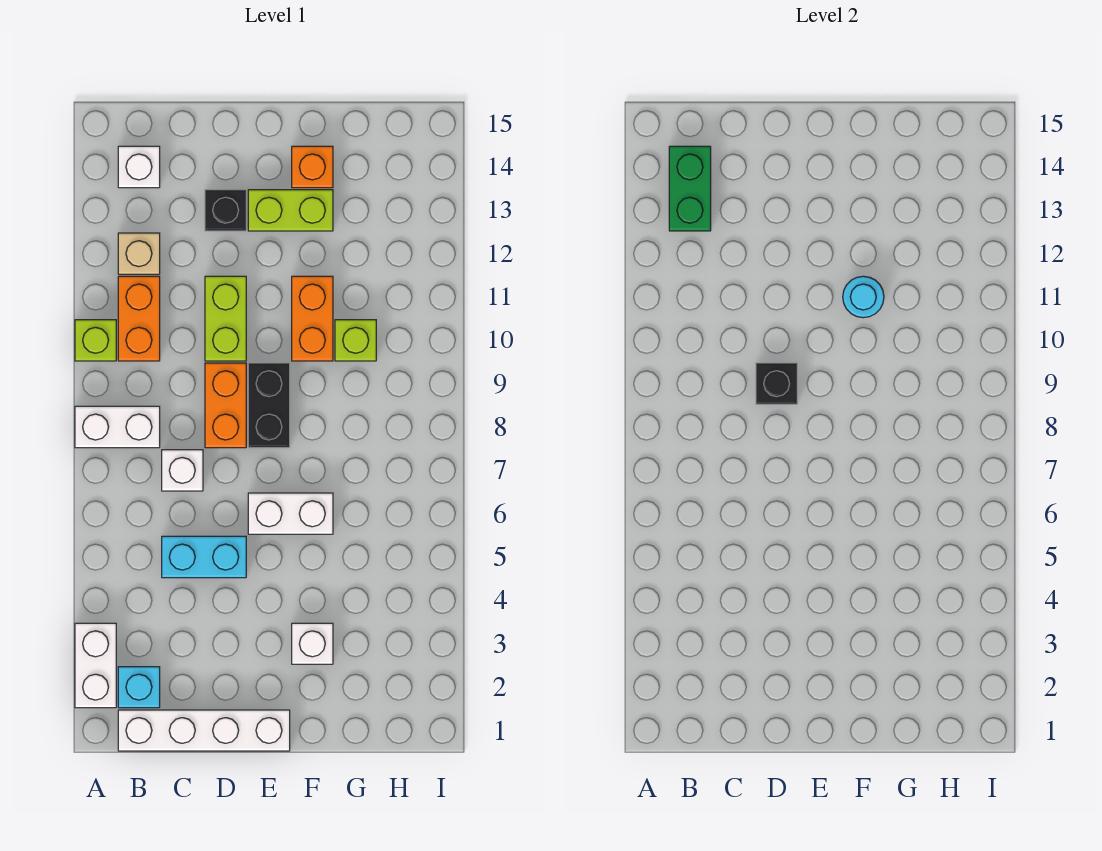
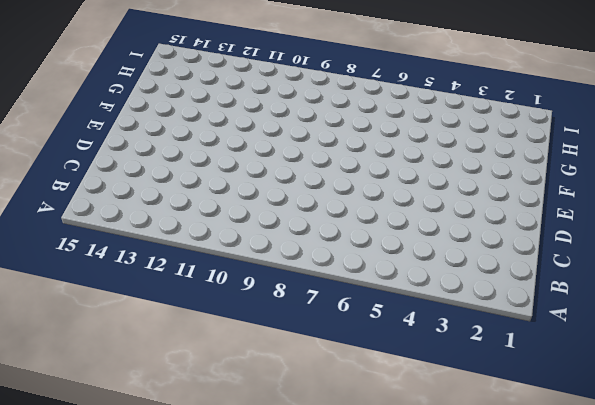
none -> white 1x2 brick [75,623,116,708]
none -> white 1x2 brick [75,406,160,448]
none -> lime 1x1 brick [75,320,116,361]

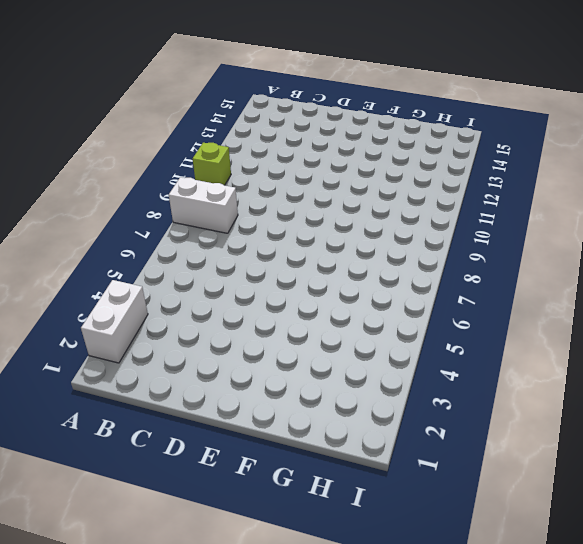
none -> white 1x4 brick [118,710,290,751]
none -> cyan 1x1 brick [118,667,160,708]
none -> orange 1x2 brick [118,276,160,361]

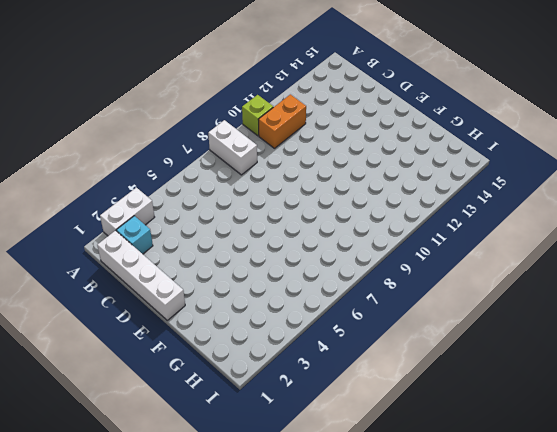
none -> tan 1x1 brick [118,233,160,274]
none -> white 1x1 brick [118,146,160,188]
none -> cyan 1x2 brick [162,536,246,578]

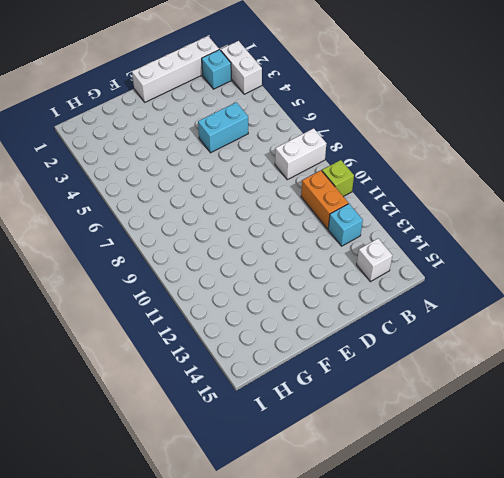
cyan 1x1 brick [328,204,363,246] -> tan 1x1 brick [118,233,160,274]
none -> white 1x1 brick [162,450,203,491]
none -> orange 1x2 brick [205,363,246,448]
none -> lime 1x2 brick [205,276,246,361]

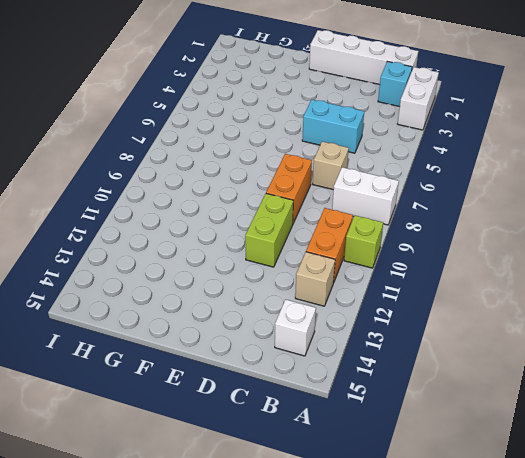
tan 1x1 brick [313,142,349,190] -> white 1x1 brick [162,450,203,491]
none -> black 1x1 brick [205,190,246,231]
none -> white 1x2 brick [248,493,333,534]
none -> black 1x2 brick [248,363,290,448]

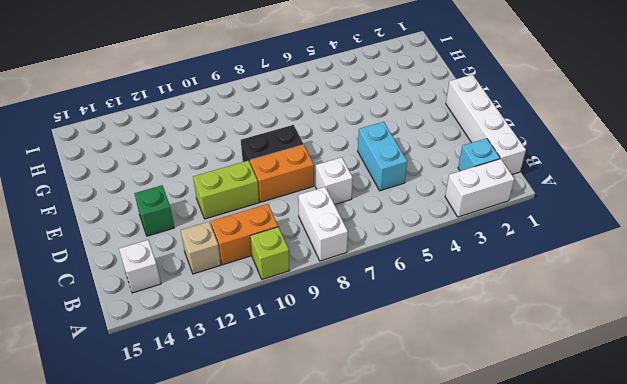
green 1x1 brick [134,185,174,236] -> black 1x1 brick [205,190,246,231]
none -> white 1x2 brick [248,493,333,534]
none -> lime 1x2 brick [248,190,333,231]
none -> white 1x1 brick [292,623,333,664]

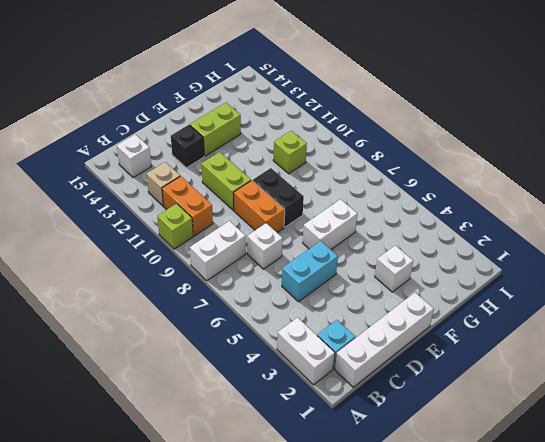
none -> orange 1x2 brick [292,276,333,361]
none -> orange 1x1 brick [292,146,333,188]
none -> green 1x2 brick [669,146,711,231]

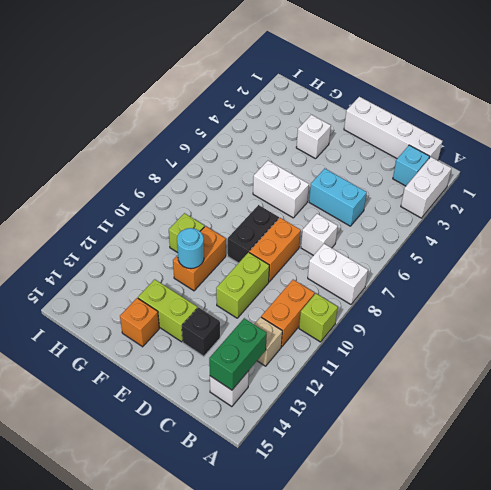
none -> black 1x1 brick [756,363,797,404]

